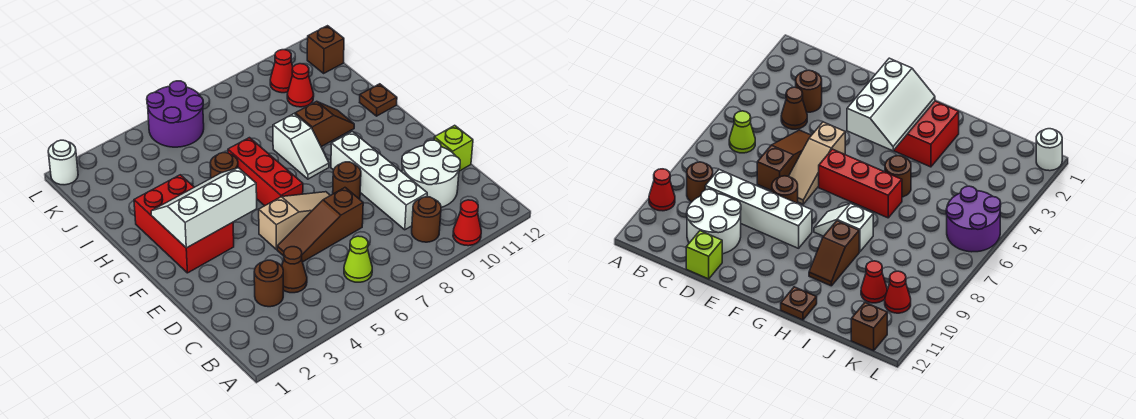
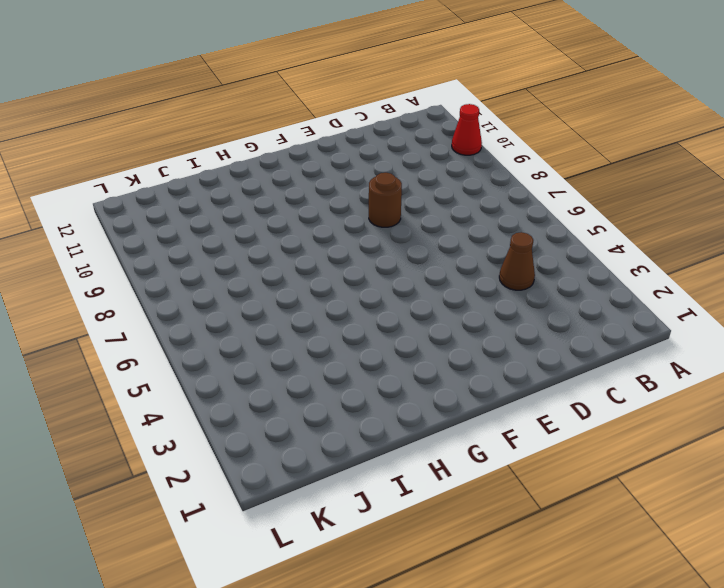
none -> lime 1x1 cone [344,236,372,282]
none -> brown 1x1 round brick [412,197,441,242]
none -> brown 1x1 round brick [254,260,283,307]

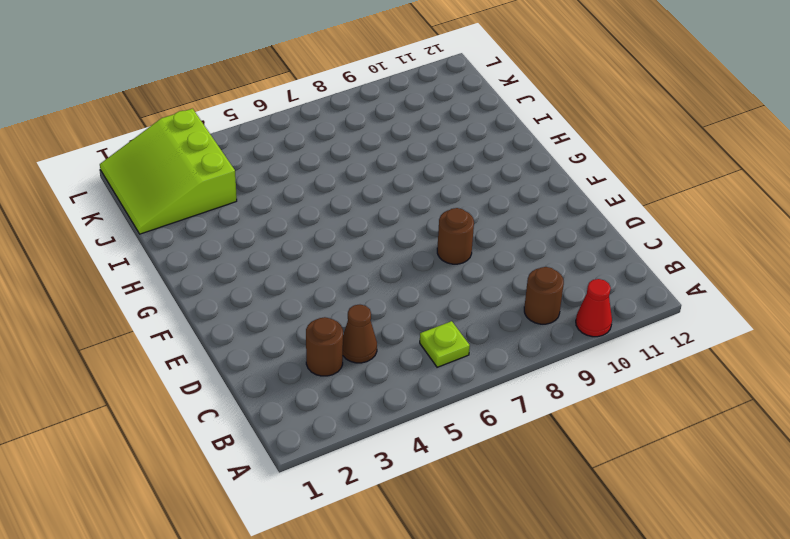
lime 1x1 plate [420,321,470,367] -> lime 1x1 cone [344,236,372,282]
lime 3x3 slope [100,109,237,234] -> white 1x1 round brick [48,140,78,185]
none -> white 1x4 brick [331,131,427,230]
none -> white 2x2 round brick [402,140,460,207]
none -> brown 1x3 slope [277,188,363,262]

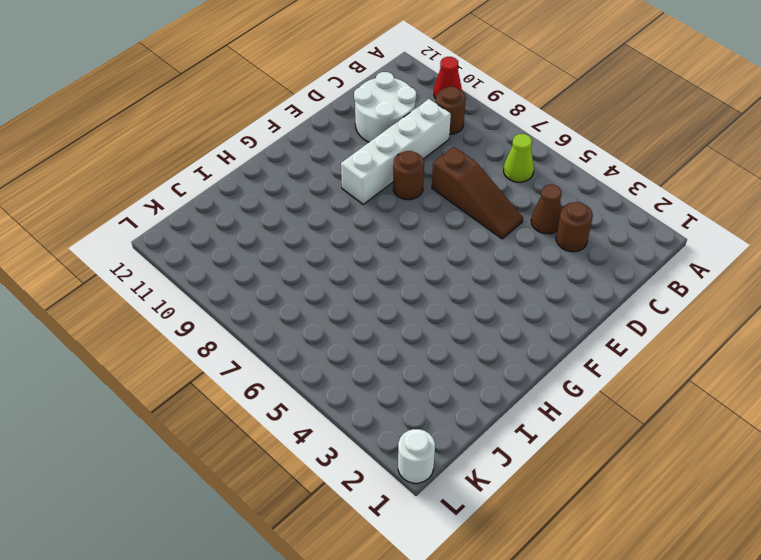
none -> lime 1x1 brick [434,125,473,171]
none -> tan 1x3 slope [259,192,330,250]
none -> red 2x3 brick [134,175,234,273]

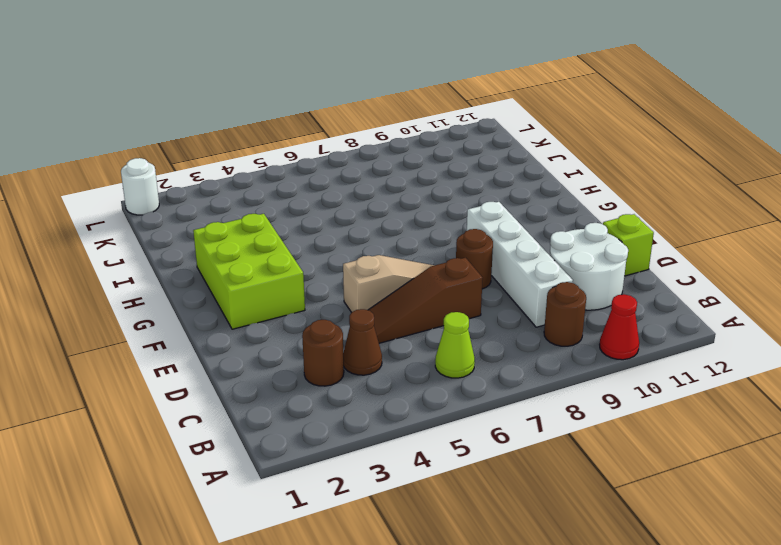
lime 2x3 brick [193,214,305,329] -> red 2x3 brick [134,175,234,273]
none -> red 1x3 brick [228,138,303,206]
none -> white 1x2 slope [273,114,329,179]
none -> brown 1x1 round brick [210,153,238,178]

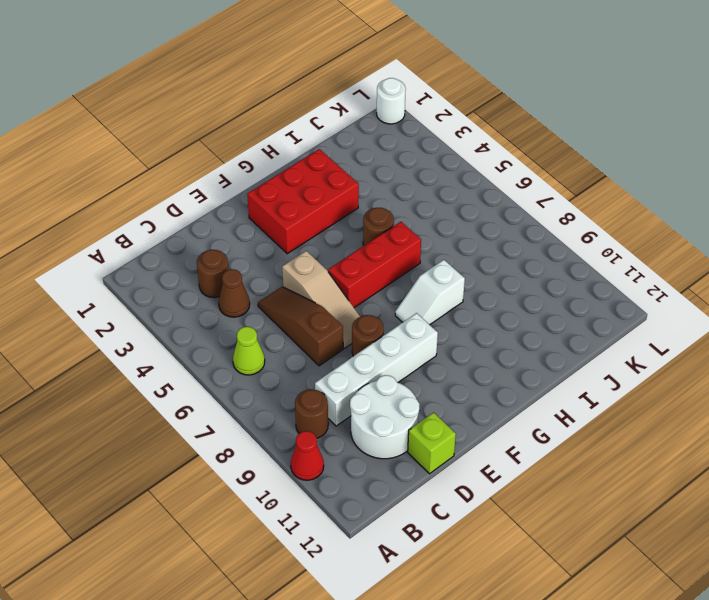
none -> brown 1x2 slope [295,101,354,147]
none -> brown 1x1 plate [360,84,397,116]
none -> red 1x1 cone [287,64,314,107]

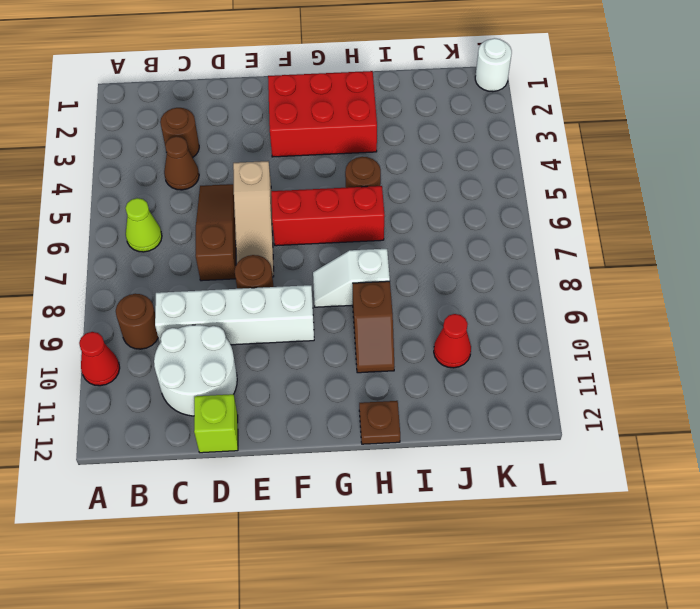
none -> purple 2x2 round brick [147,81,204,147]
none -> red 1x1 cone [270,50,293,93]
none -> brown 1x1 brick [307,26,344,73]

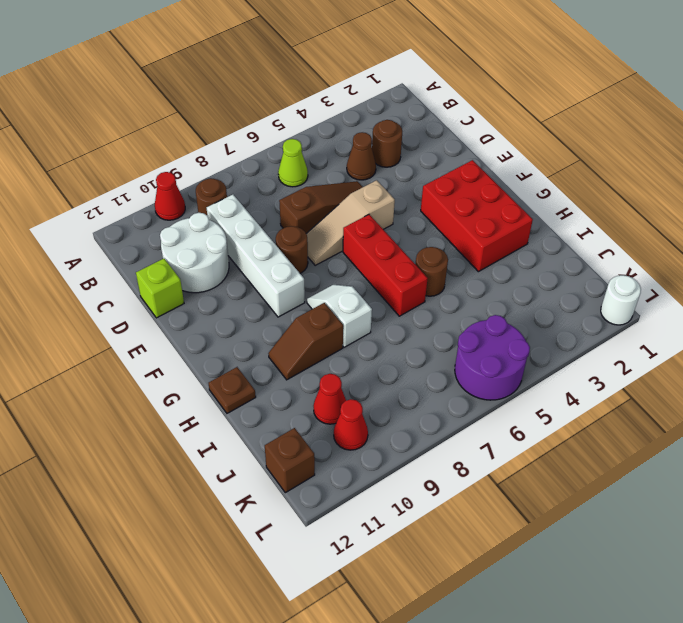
none -> white 2x3 slope [151,168,257,248]

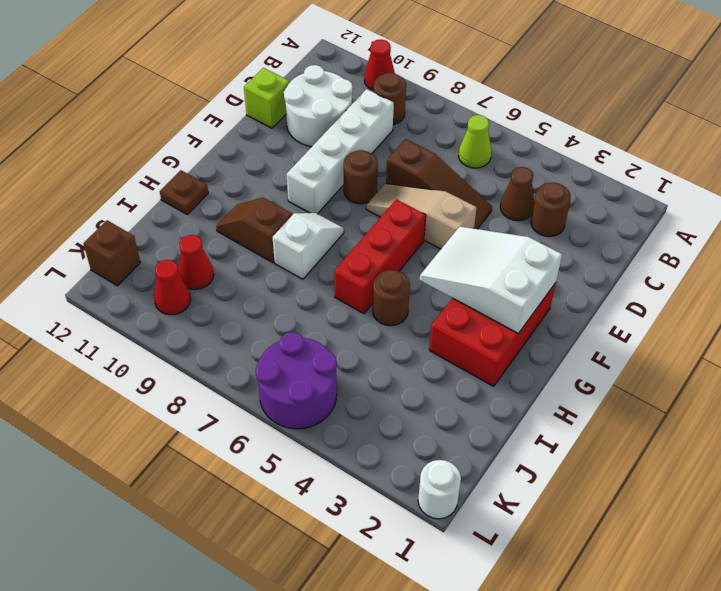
white 2x3 slope [420,226,562,333] -> white 2x3 slope turned to [151,168,257,248]

